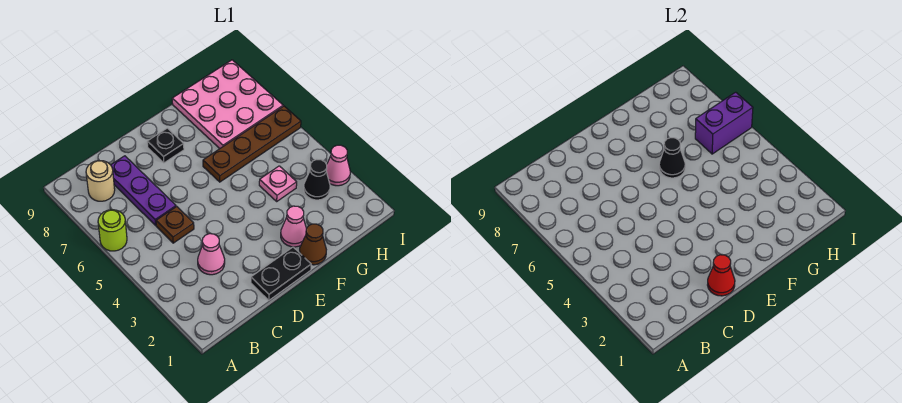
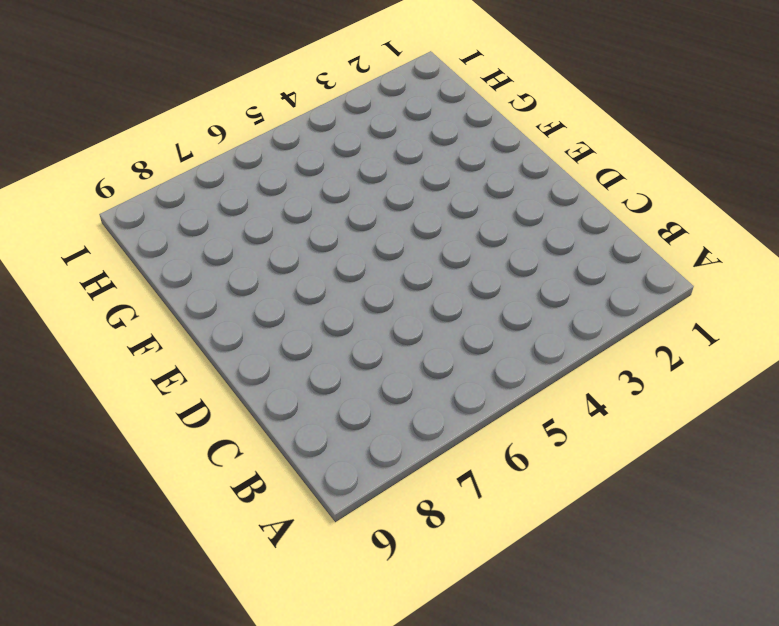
none -> lime 1x1 round brick [98,210,127,251]
none -> tan 1x1 round brick [86,161,115,201]
none -> pink 1x1 cone [198,234,225,275]

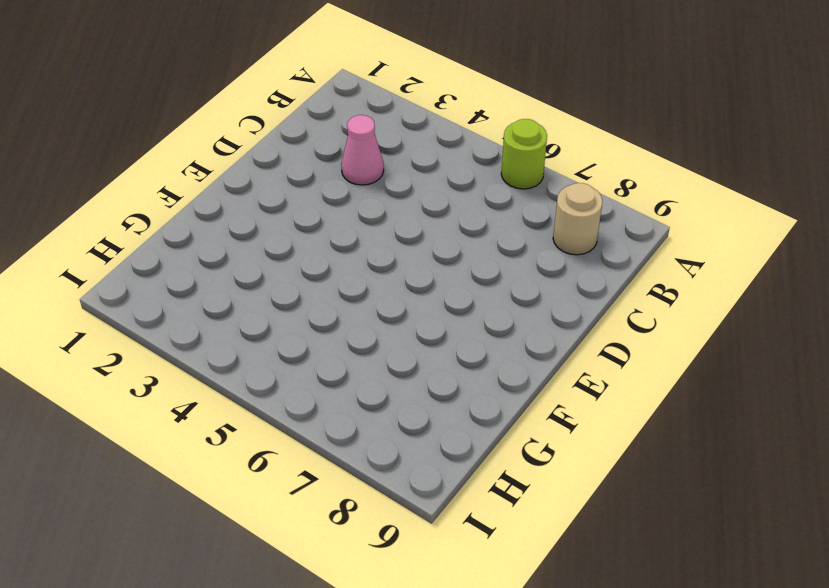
none -> brown 1x1 plate [156,206,194,243]
none -> purple 1x3 plate [111,156,176,225]
none -> black 1x2 plate [251,247,311,300]

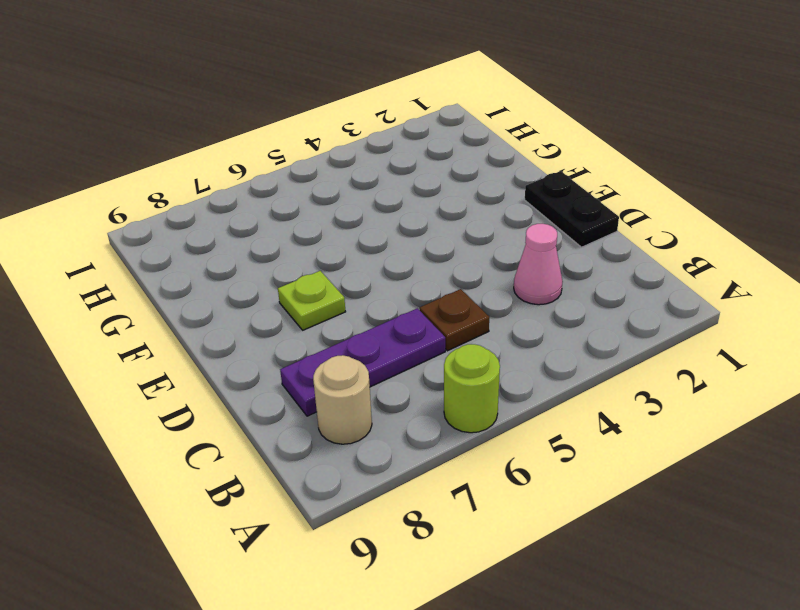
lime 1x1 plate [278,271,346,330] -> none
none -> black 1x1 plate [147,128,184,163]
none -> brown 1x1 cone [299,224,326,265]
none -> pink 1x1 cone [281,206,306,247]

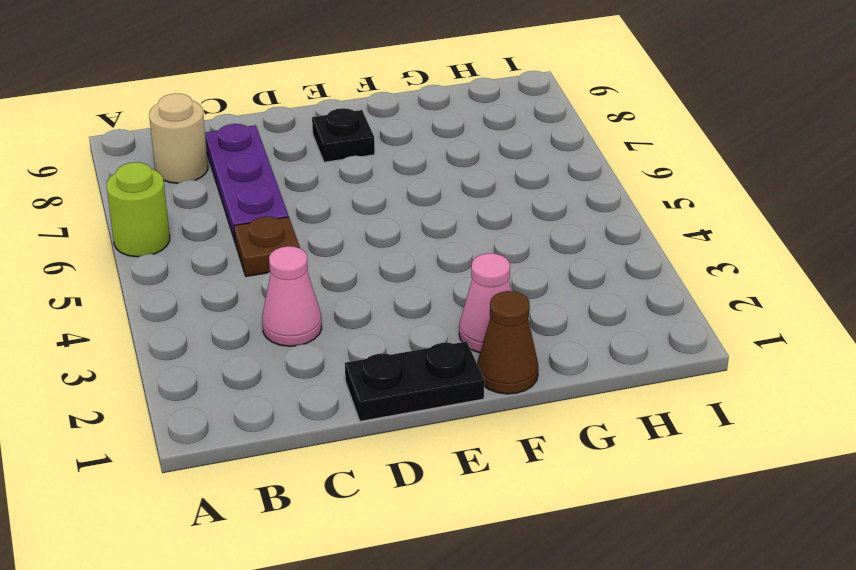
none -> brown 1x4 plate [203,106,301,182]
none -> pink 1x1 plate [259,166,297,201]
none -> pink 3x3 plate [172,60,283,149]

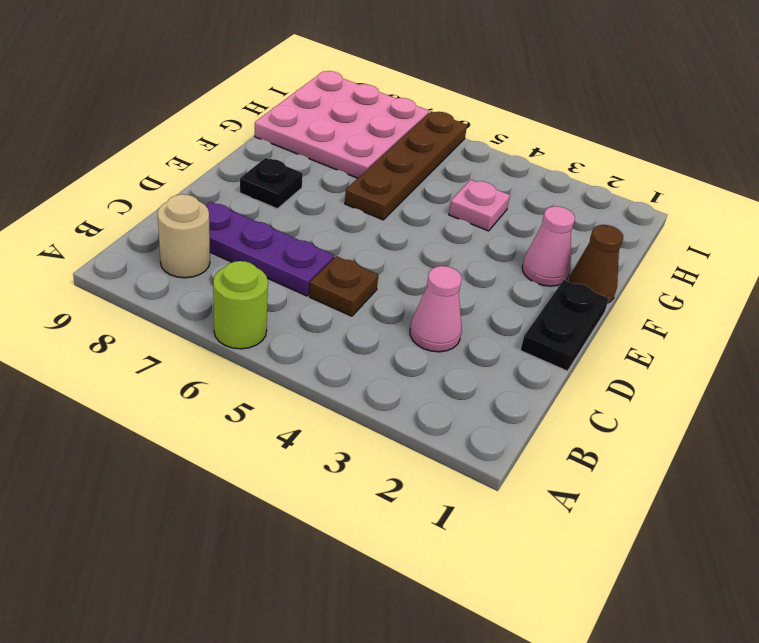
none -> black 1x1 cone [304,160,330,200]
none -> pink 1x1 cone [326,145,350,186]
none -> red 1x1 cone [708,255,735,296]

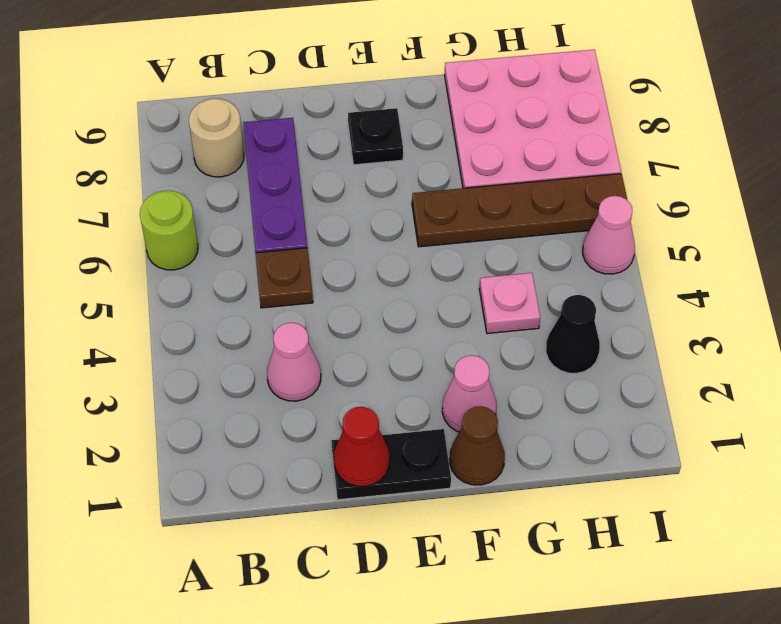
pink 1x1 cone [583,196,635,274] -> pink 1x1 cone moved to [326,145,350,186]
none -> black 1x1 cone [659,138,685,178]
none -> purple 1x2 brick [695,92,753,154]

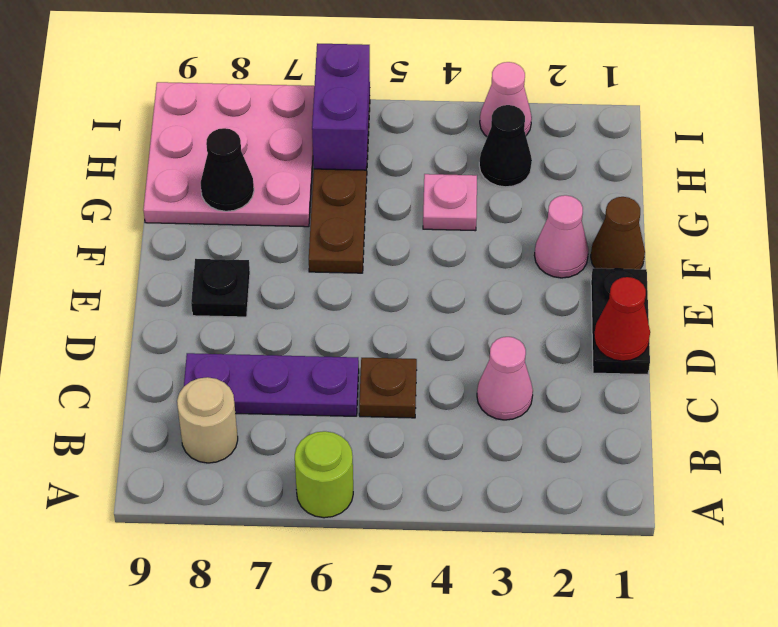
black 1x1 cone [201,128,254,211] -> black 1x1 cone moved to [659,138,685,178]

